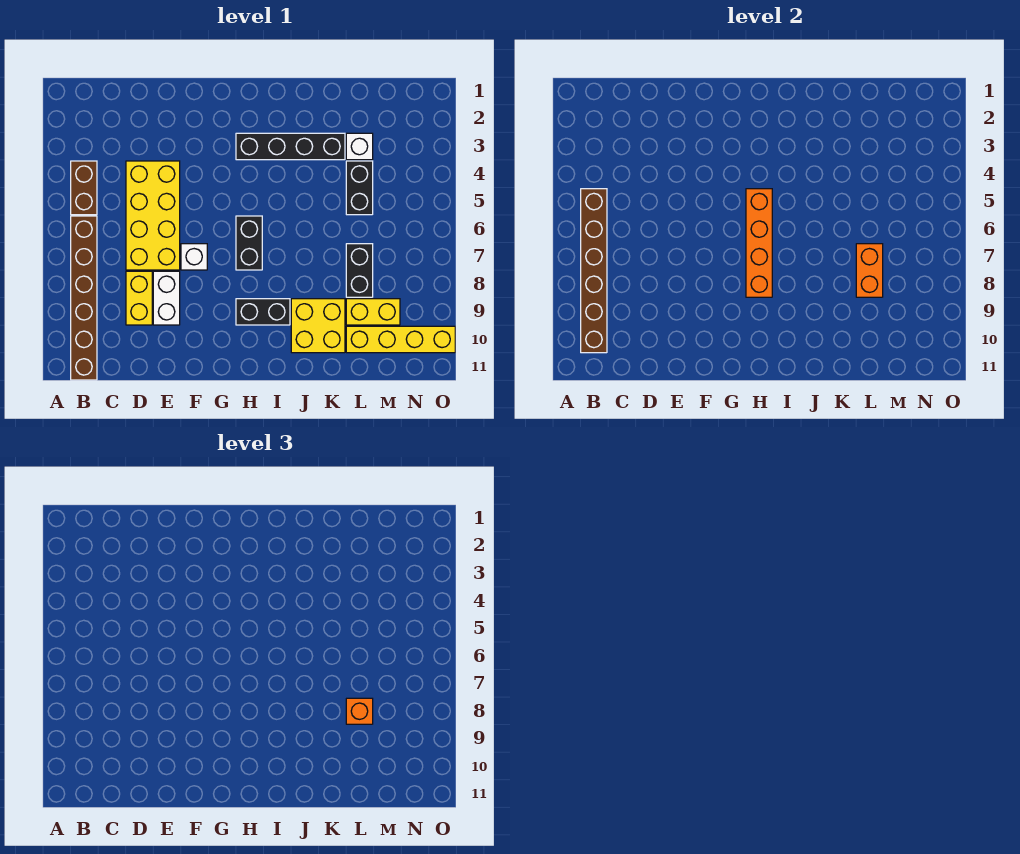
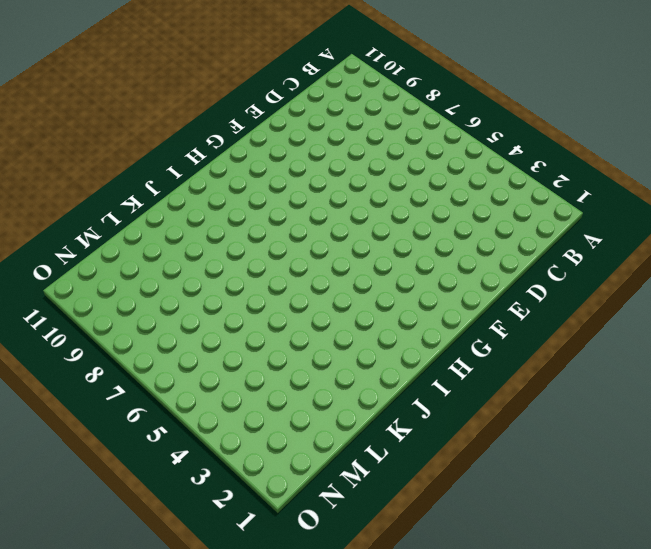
none -> brown 1x2 brick [71,161,97,215]
none -> brown 1x6 brick [71,216,97,380]
none -> yellow 2x4 brick [126,161,180,270]

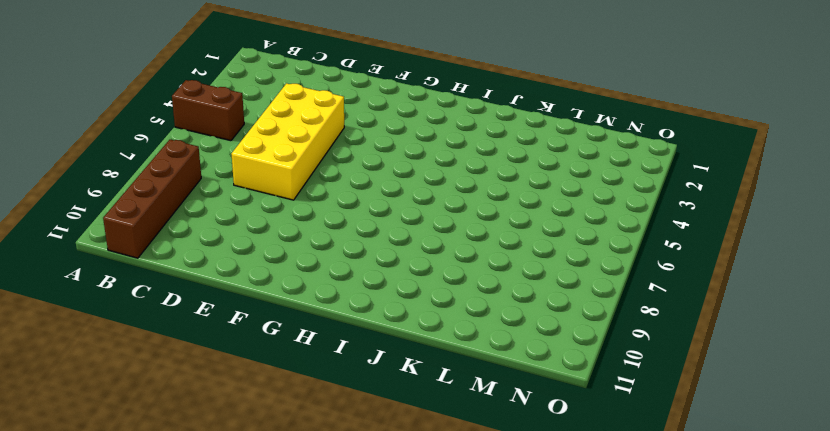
brown 1x2 brick [172,80,244,141] -> brown 1x2 brick turned to [71,161,97,215]
brown 1x4 brick [103,140,201,258] -> brown 1x6 brick [71,216,97,380]
none -> yellow 1x2 brick [126,271,152,325]
none -> white 1x2 brick [153,271,180,325]
none -> white 1x1 brick [181,244,207,270]

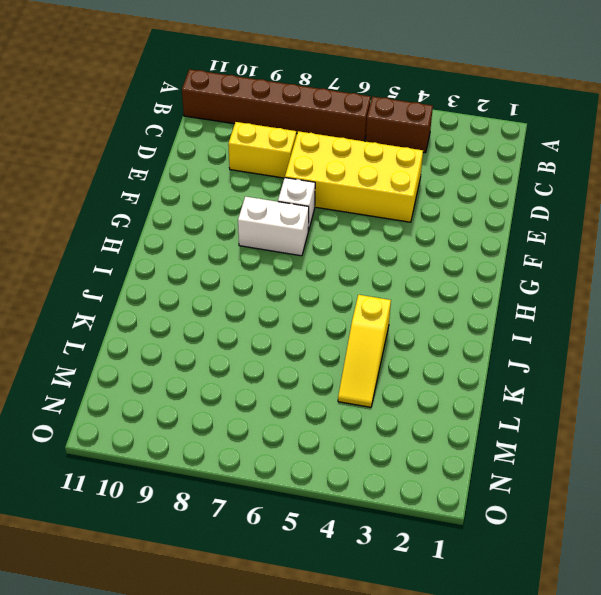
white 1x2 brick [238,197,309,256] -> white 1x2 brick moved to [153,271,180,325]
yellow 1x3 slope [338,295,391,407] -> black 1x2 brick [346,161,373,215]
none -> black 1x4 brick [236,133,345,160]
none -> black 1x2 brick [236,216,262,270]
none -> black 1x2 brick [236,299,290,325]

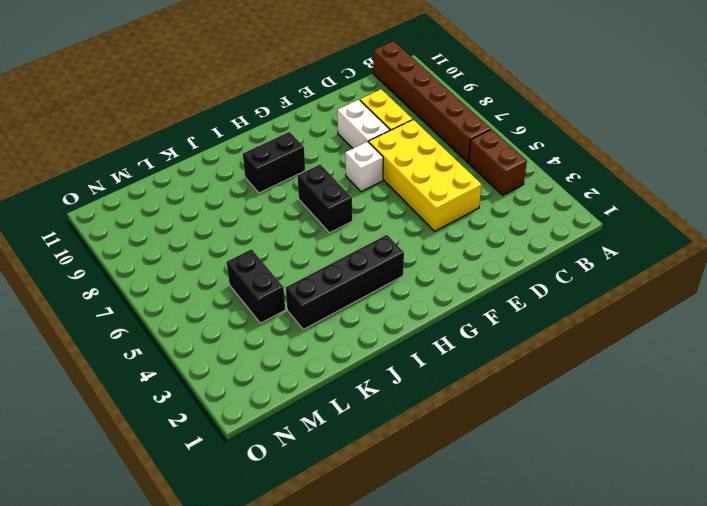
none -> yellow 2x2 brick [291,299,345,353]
none -> white 1x1 brick [346,133,373,160]
none -> black 1x2 brick [346,244,373,297]

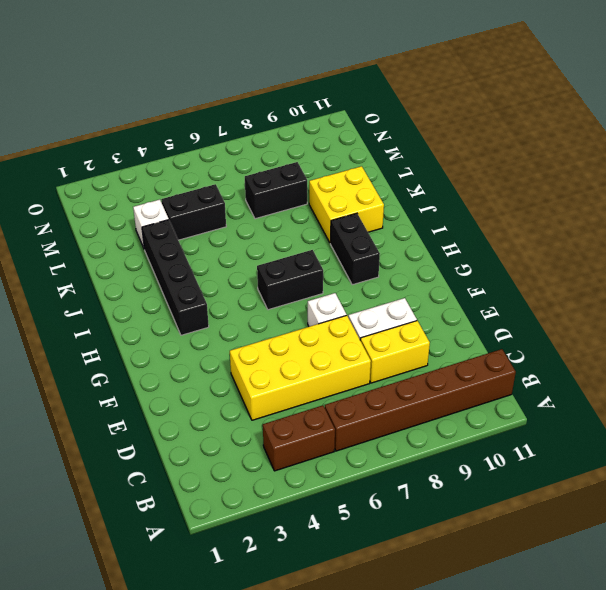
none -> yellow 1x2 brick [346,299,400,325]
none -> yellow 1x4 brick [346,326,455,353]
none -> brown 1x6 brick [581,189,607,353]

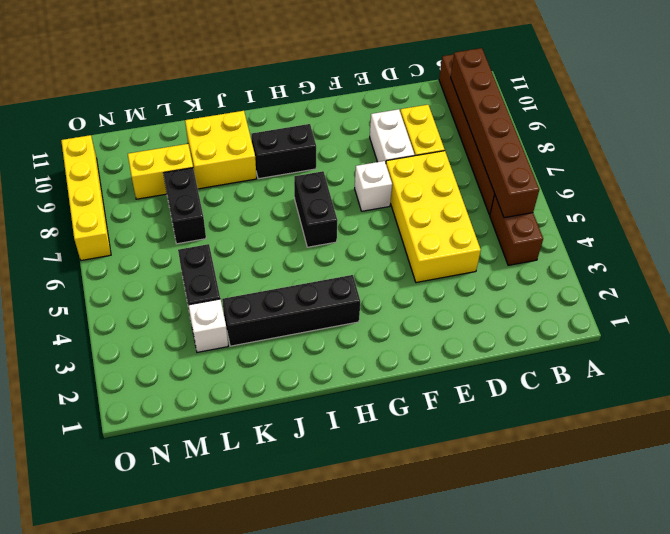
yellow 1x4 brick [61,135,111,261] -> yellow 1x4 brick turned to [346,326,455,353]
none -> orange 1x4 brick [746,189,772,297]
none -> orange 1x2 brick [856,244,883,297]
none -> orange 1x1 brick [346,698,373,724]

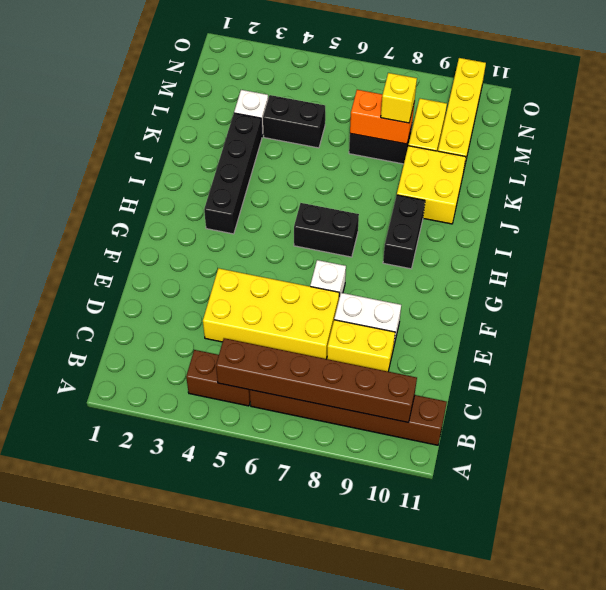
yellow 1x1 brick [381,73,417,123] -> orange 1x1 brick [346,698,373,724]
none -> orange 1x4 brick [746,189,772,297]

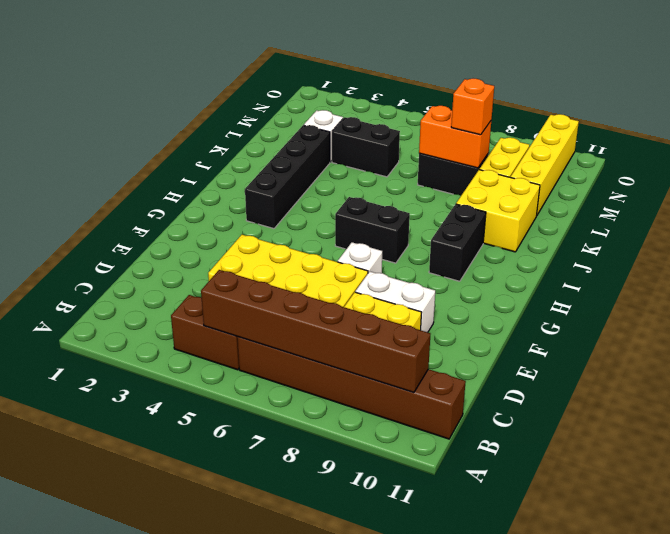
none -> orange 1x4 brick [746,189,772,297]

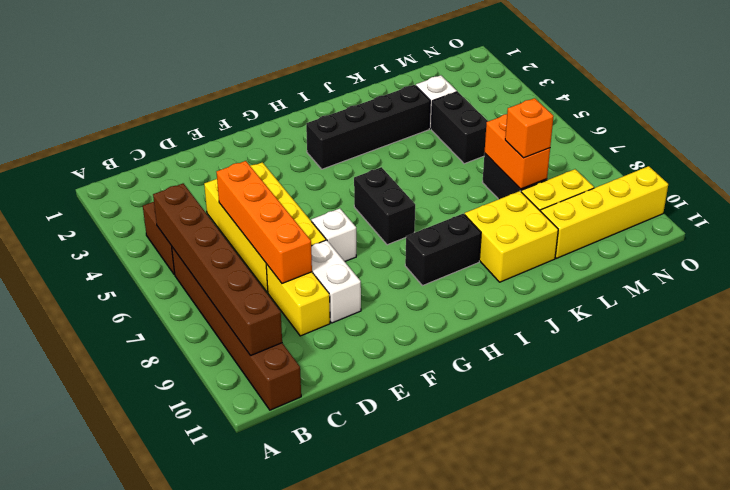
orange 1x4 brick [217,161,312,283] -> orange 1x4 brick moved to [746,189,772,297]

